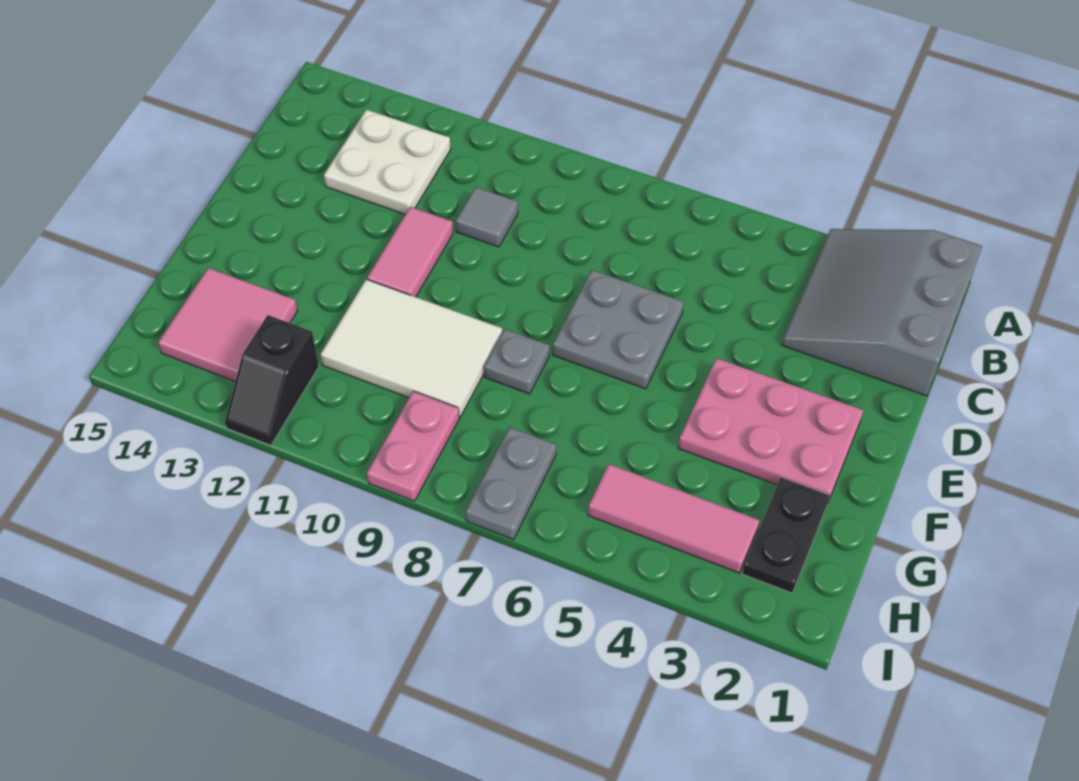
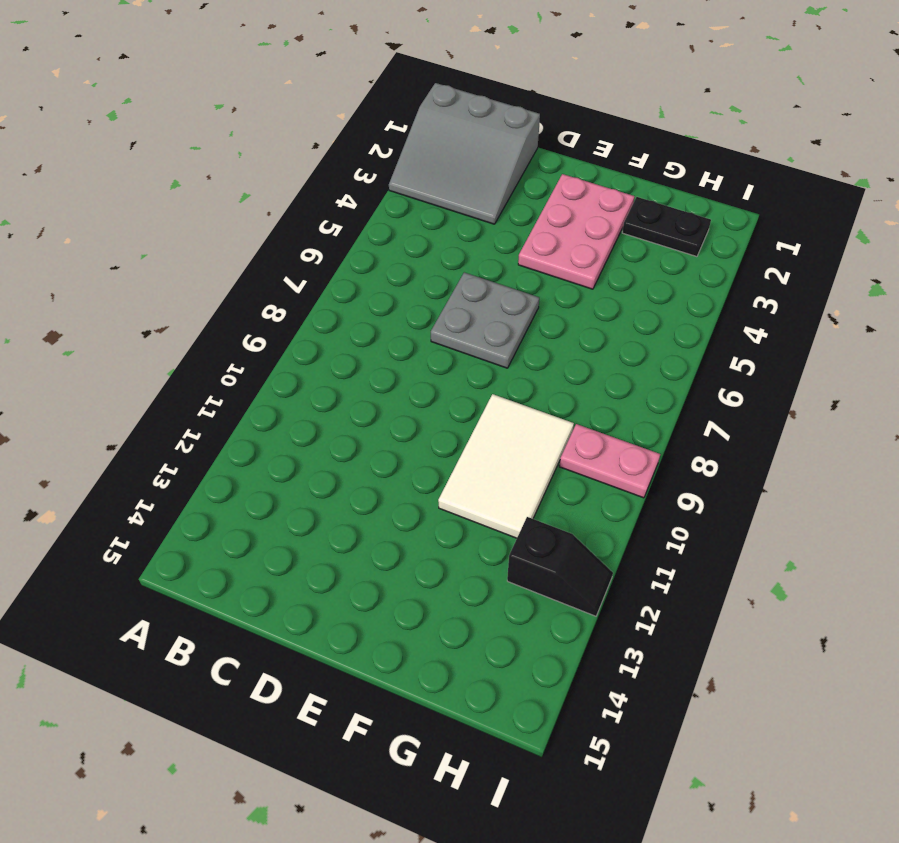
none -> white 2x2 plate [324,110,451,214]
none -> grey 1x1 tile [456,187,518,247]
none -> pink 1x2 tile [367,207,453,297]

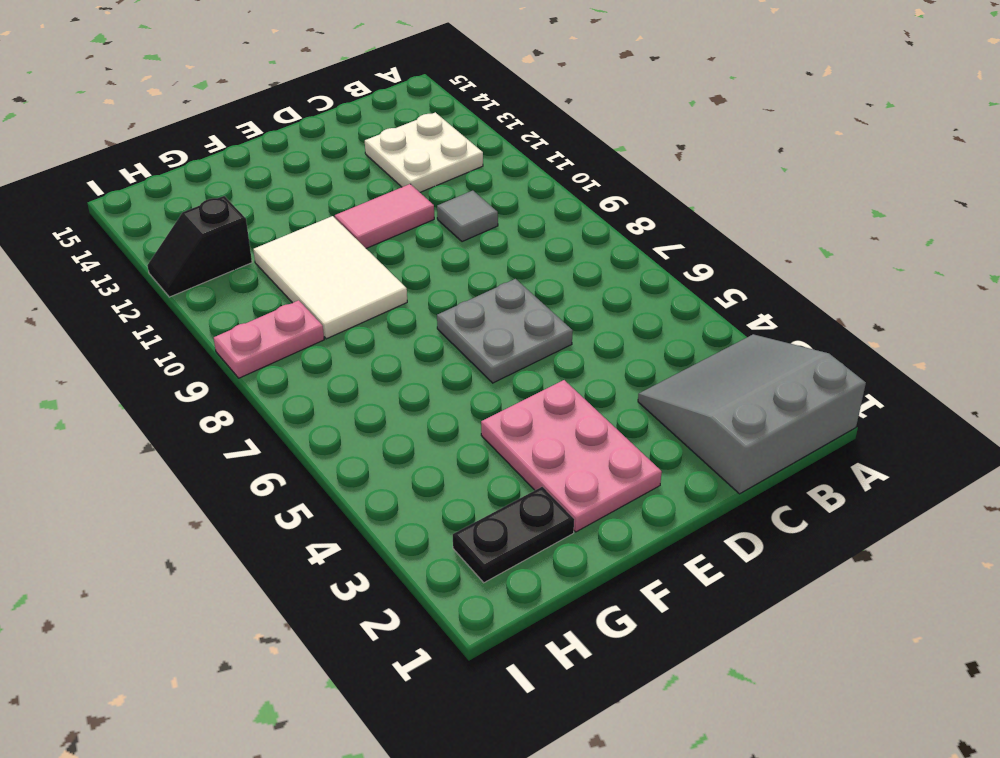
none -> grey 1x1 plate [484,329,550,394]
none -> pink 2x2 tile [158,268,297,381]
none -> pink 1x3 tile [588,464,760,573]

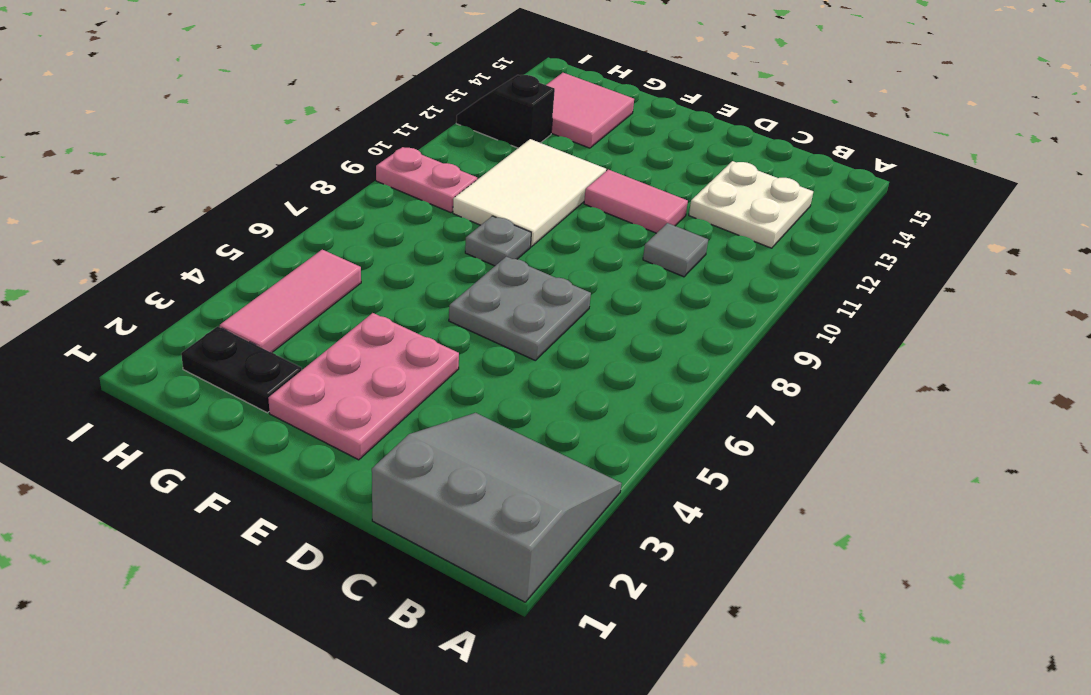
none -> grey 1x2 plate [466,427,556,539]

